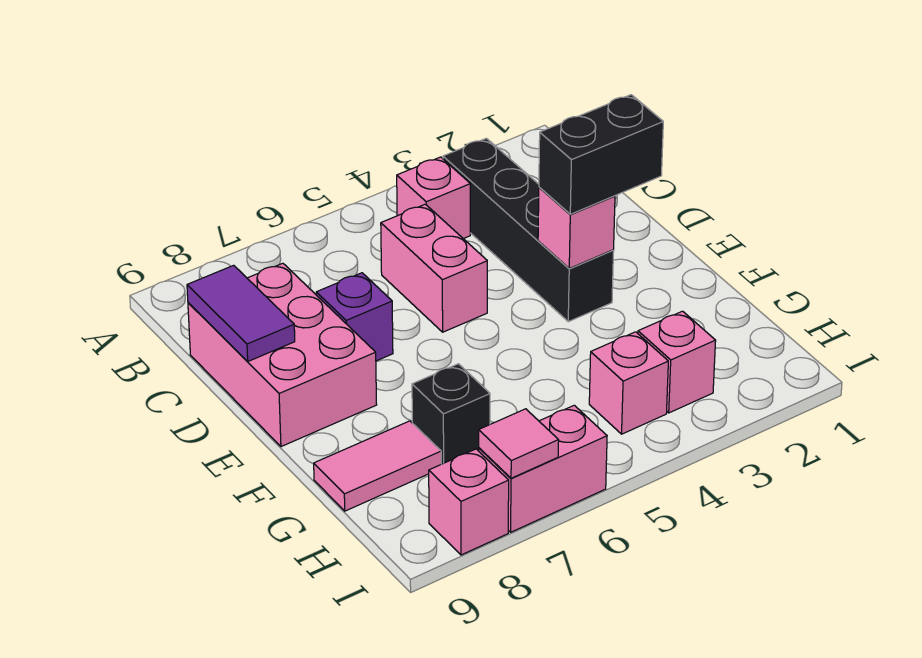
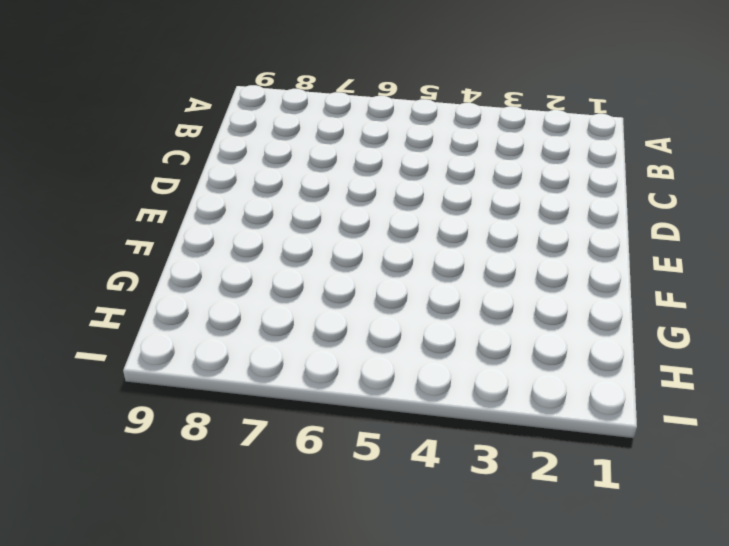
none -> black 1x4 brick [443,138,614,322]
none -> pink 1x1 brick [397,157,470,239]
none -> pink 1x2 brick [381,204,487,332]

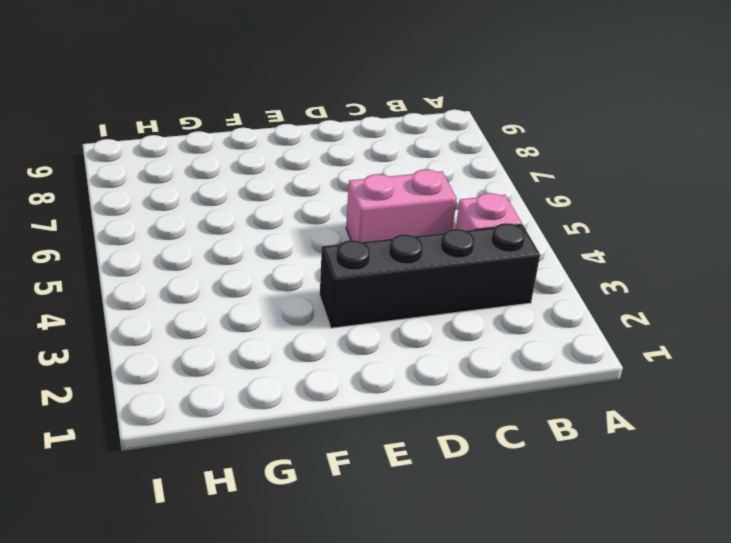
none -> pink 2x3 brick [188,263,377,447]
none -> purple 1x1 brick [316,273,393,361]
none -> black 1x1 brick [412,364,490,464]

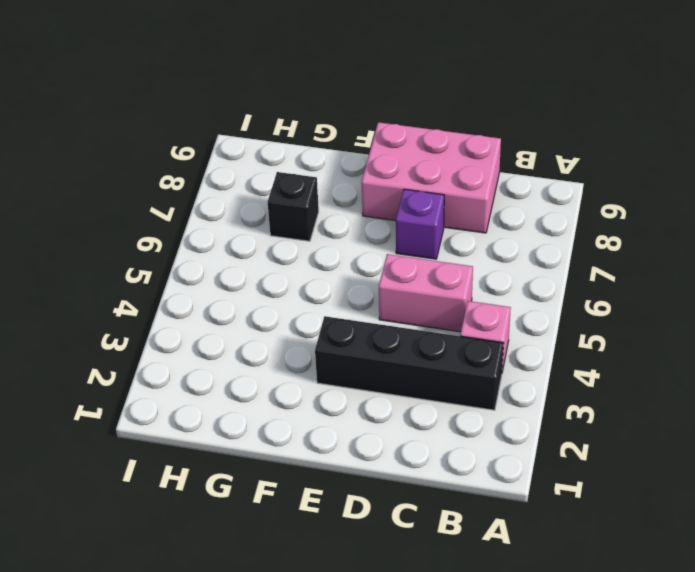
none -> pink 1x2 tile [314,421,441,511]
none -> pink 1x1 brick [638,311,716,413]
none -> pink 1x1 brick [589,332,668,434]

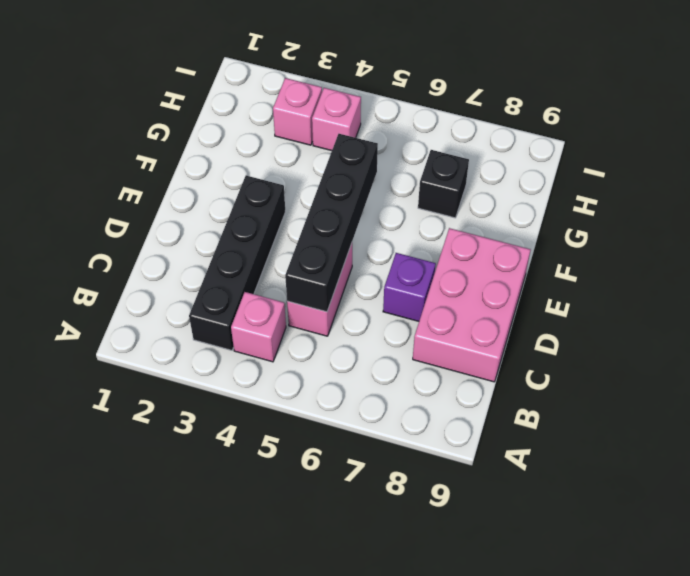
black 1x4 brick [285,134,378,312] -> none
none -> pink 1x2 tile [314,421,441,511]
none -> pink 1x2 brick [479,405,607,532]
none -> pink 1x1 brick [429,449,509,555]

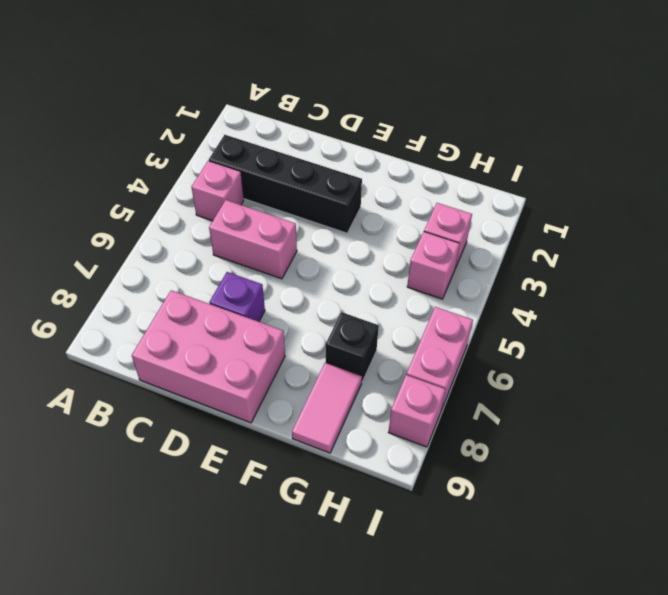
none -> purple 1x2 tile [187,265,295,362]
none -> pink 1x1 brick [538,187,615,268]
none -> pink 1x1 tile [479,409,559,478]

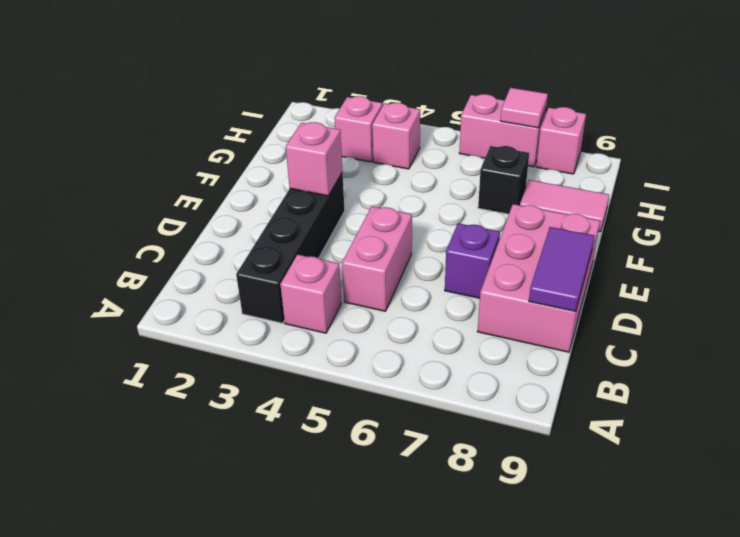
none -> black 1x2 brick [539,95,663,214]

